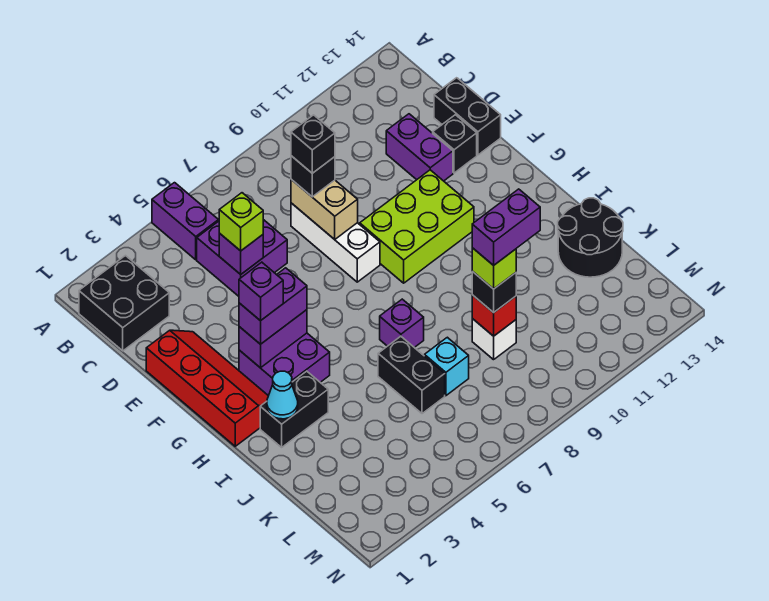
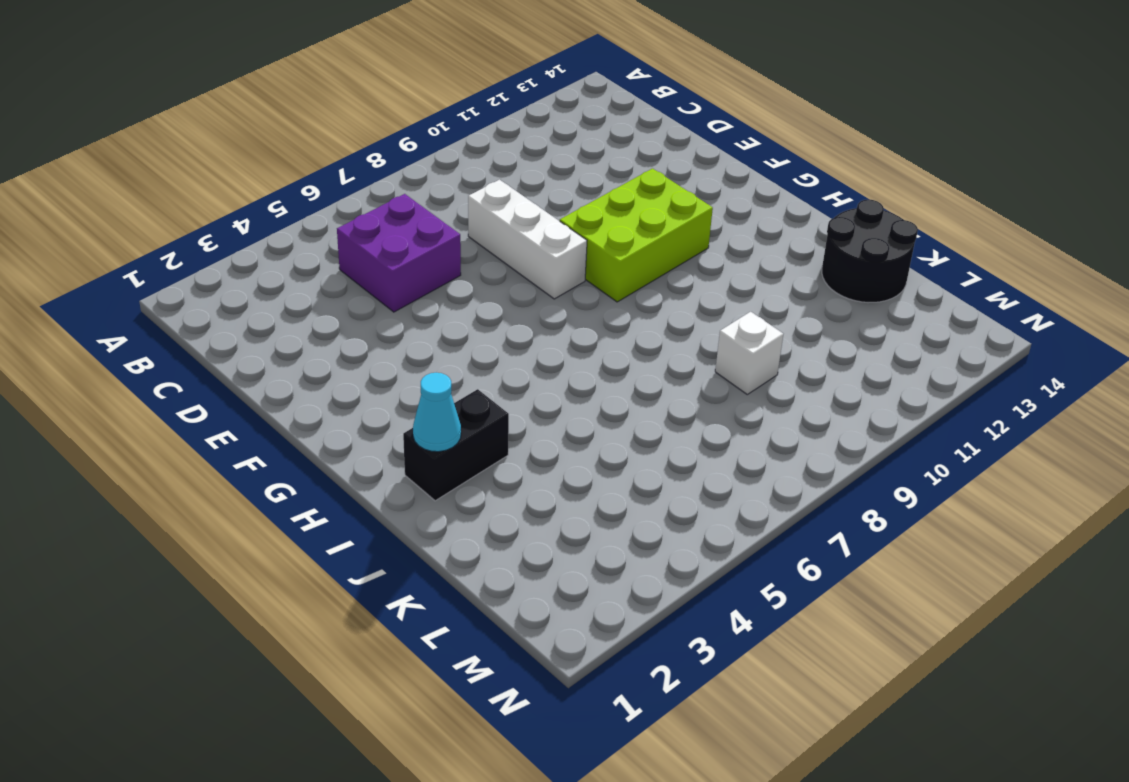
none -> purple 1x2 brick [152,183,218,260]
none -> black 2x2 brick [79,256,169,351]
none -> purple 1x2 brick [386,114,453,181]

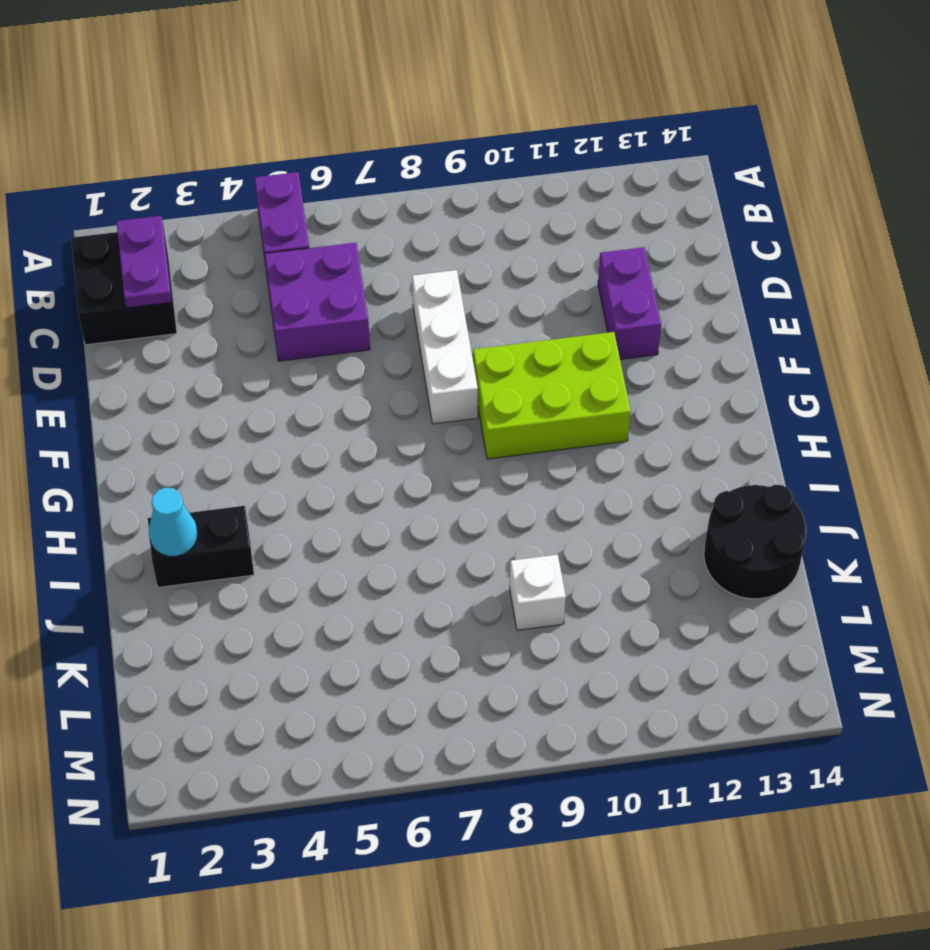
purple 1x2 plate [116,216,172,308] -> none
none -> black 1x2 brick [434,78,501,155]
none -> red 2x4 slope [146,330,268,446]
none -> black 1x1 brick [433,115,477,173]

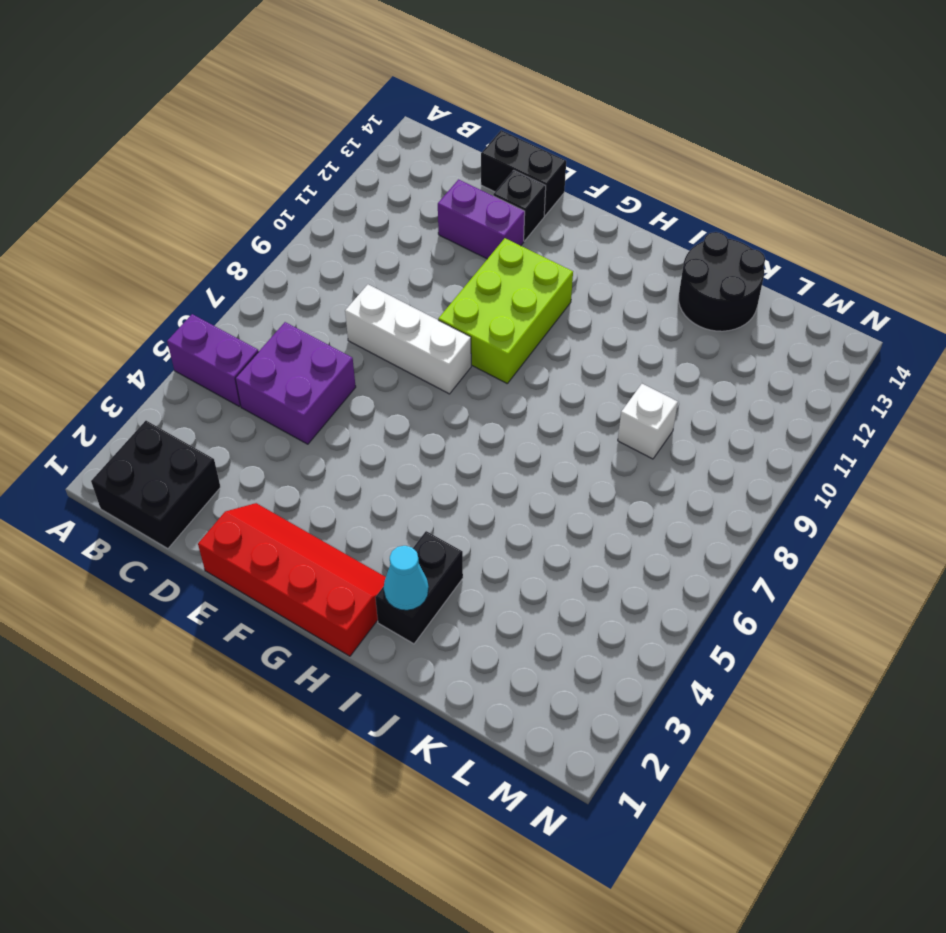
none -> purple 2x2 brick [239,333,330,396]
none -> purple 1x1 brick [380,299,424,347]
none -> black 1x2 brick [378,336,445,414]

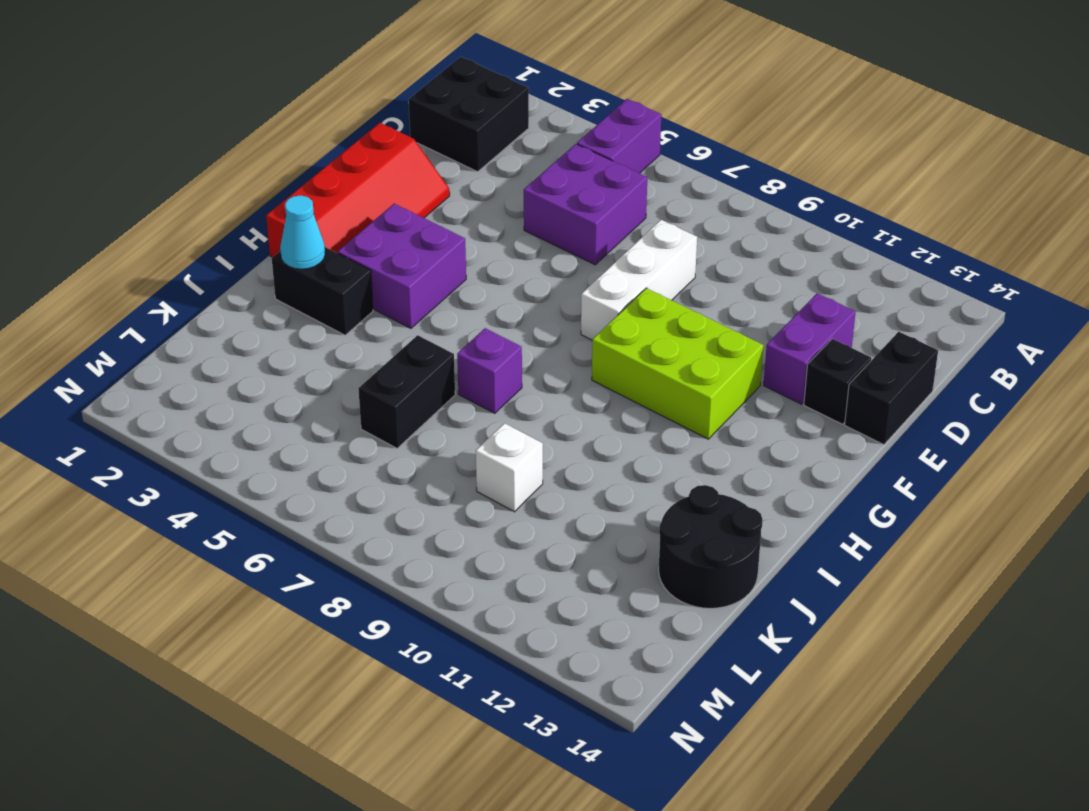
none -> cyan 1x1 brick [424,337,469,396]
none -> purple 1x1 brick [219,233,263,274]
none -> tan 1x2 brick [291,179,358,239]

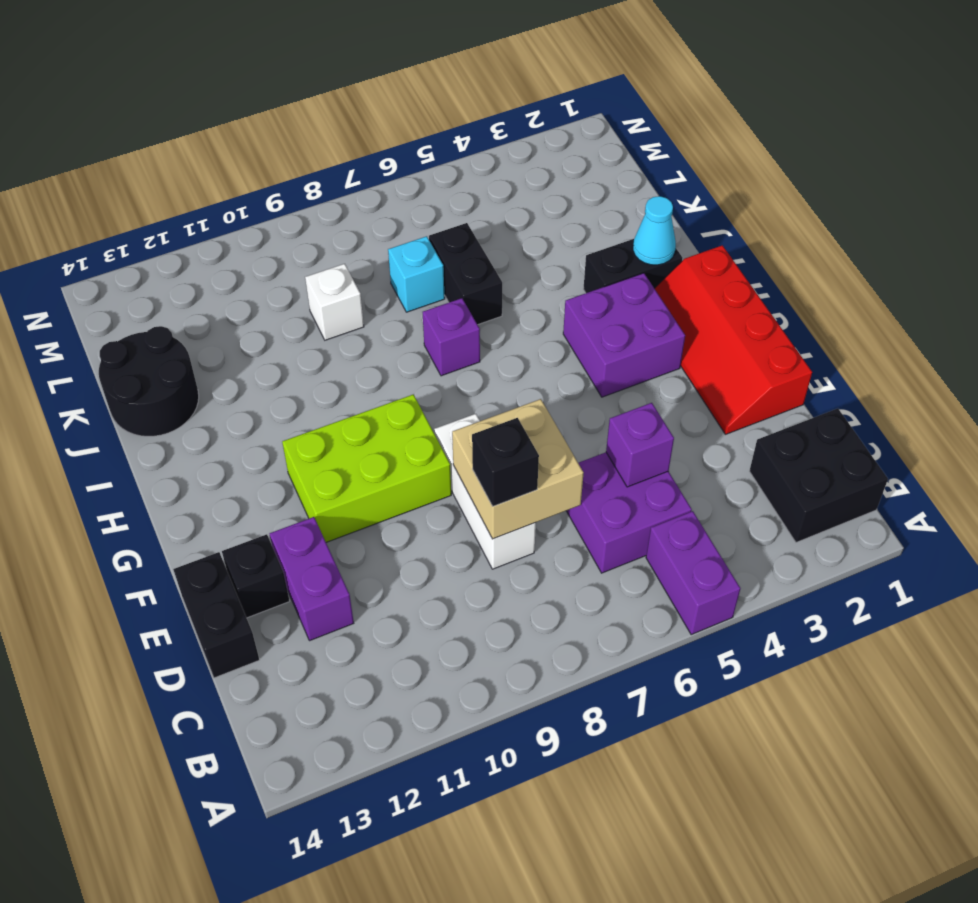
tan 2x2 brick [452,399,583,539] -> tan 1x2 brick [291,179,358,239]
none -> purple 1x2 brick [239,310,307,368]
none -> red 1x1 brick [472,295,516,336]
none -> lime 1x1 brick [219,193,263,251]

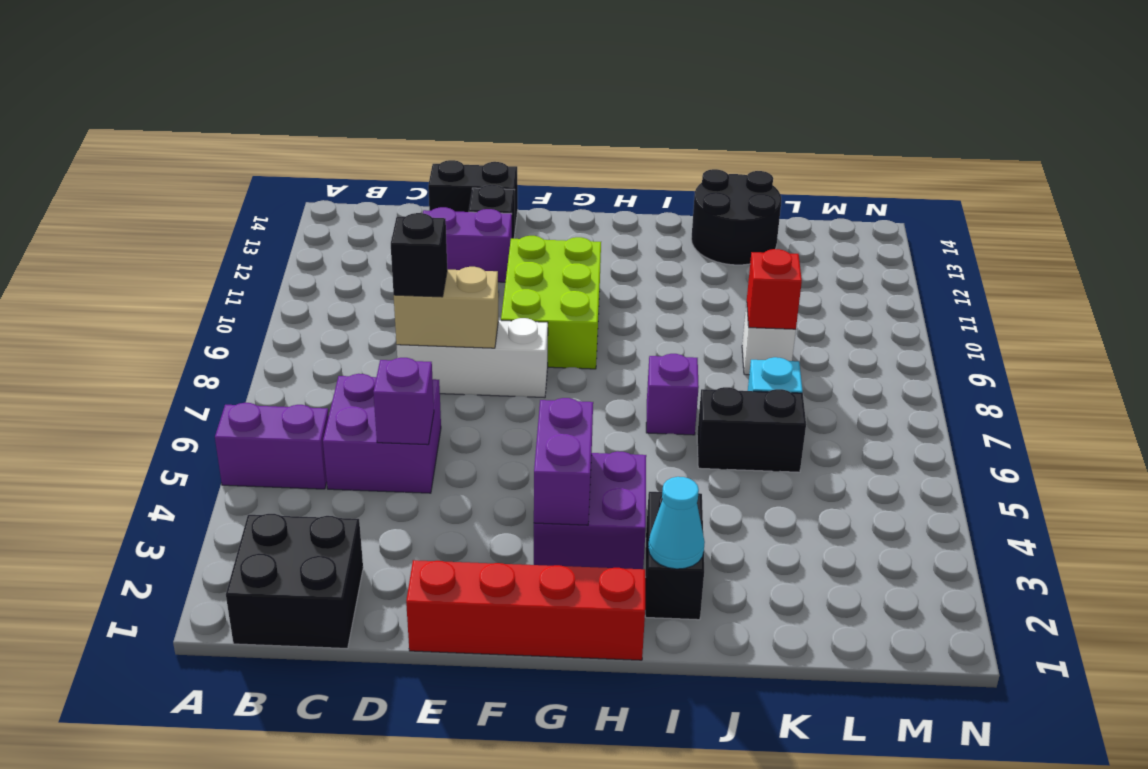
none -> lime 1x1 brick [219,193,263,251]
none -> purple 1x2 brick [239,268,307,344]
none -> black 1x1 brick [472,271,516,313]

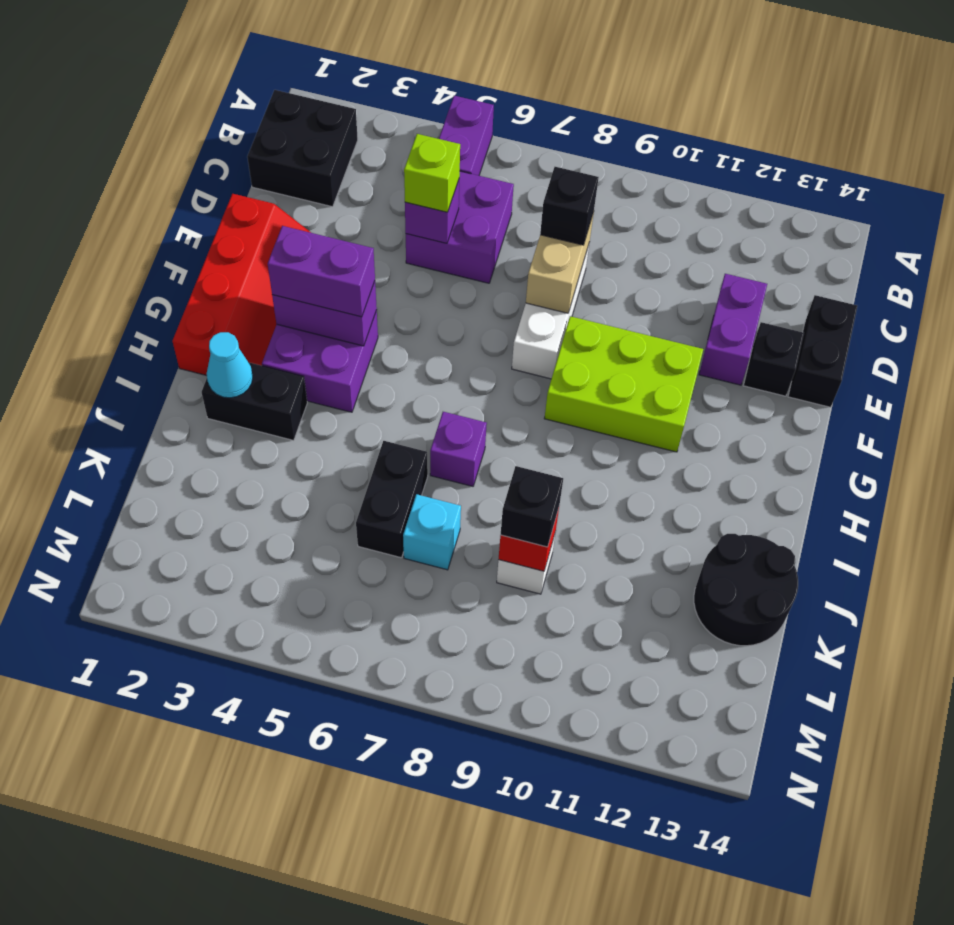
none -> black 1x1 brick [291,115,335,173]
none -> purple 1x1 brick [239,262,283,321]
none -> lime 1x1 brick [472,248,516,289]

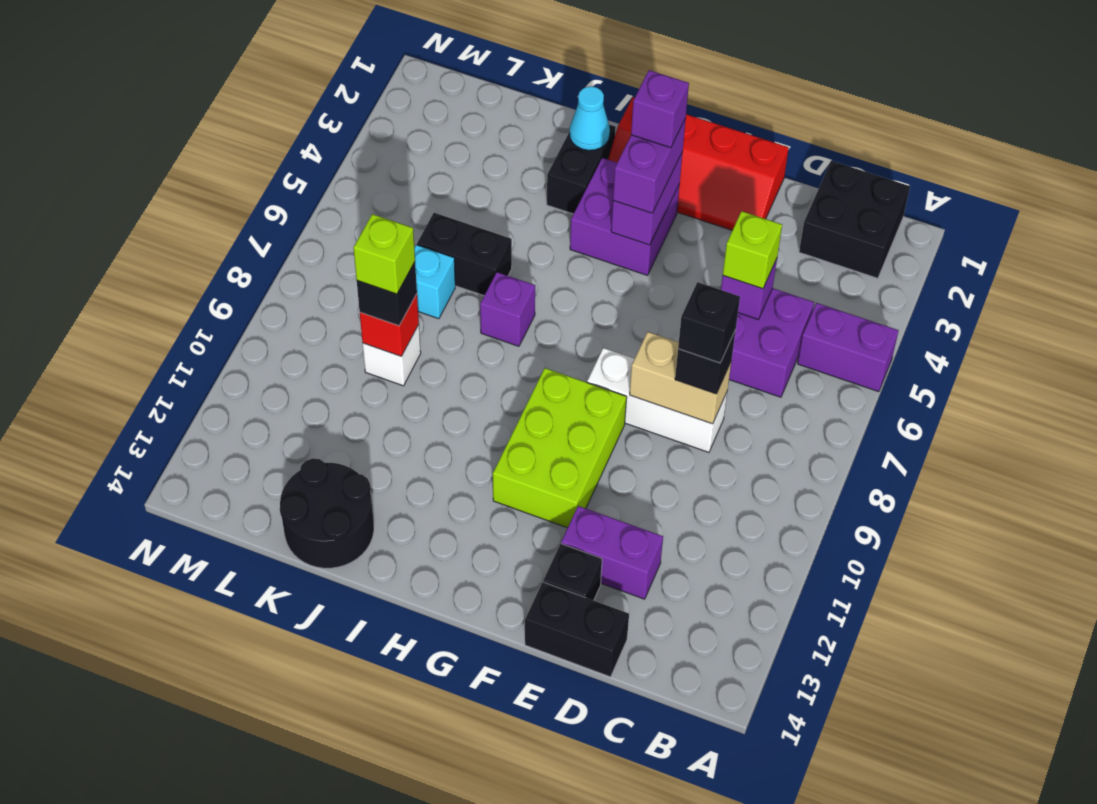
none -> purple 1x2 brick [472,189,540,265]

